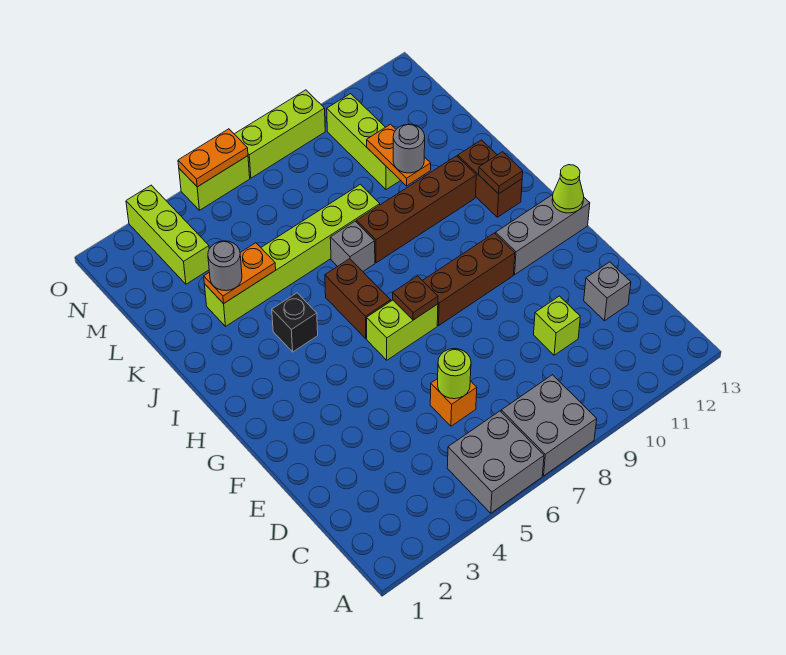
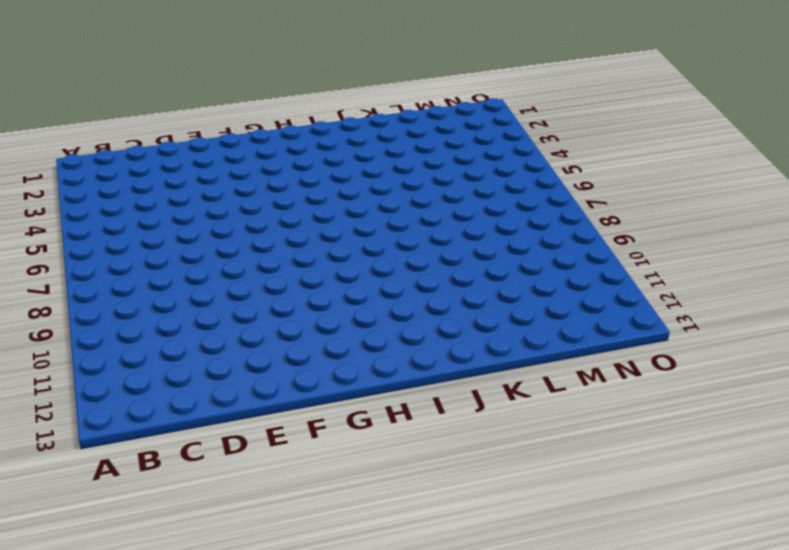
none -> grey 2x2 brick [447,411,544,513]
none -> grey 2x2 brick [501,375,597,476]
none -> orange 1x1 brick [430,379,477,426]

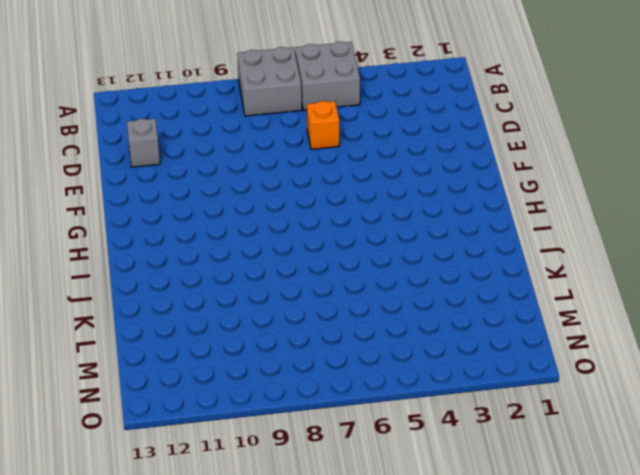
none -> lime 1x1 brick [534,296,580,355]
none -> lime 1x2 brick [367,300,438,360]
none -> brown 1x3 brick [422,233,515,325]

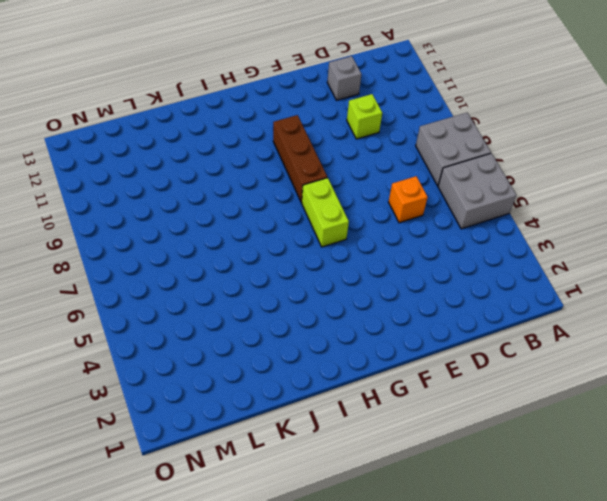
none -> grey 1x3 brick [496,195,590,275]
none -> brown 1x2 brick [325,259,391,339]
none -> black 1x1 brick [272,293,318,352]

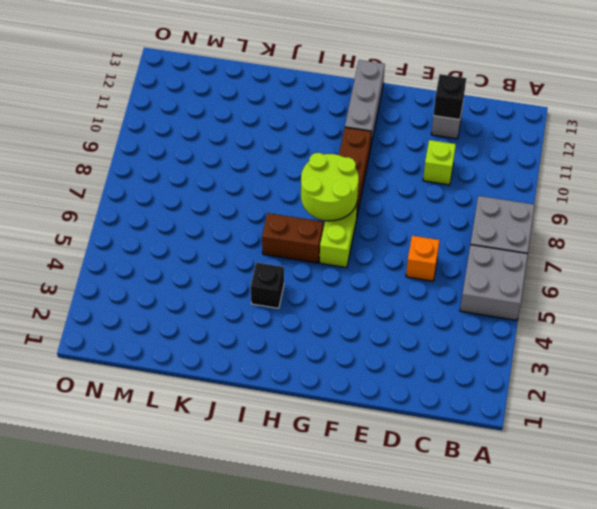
black 1x1 brick [433,74,466,120] -> none
lime 2x2 round brick [301,153,359,221] -> brown 1x1 plate [393,276,438,320]
none -> brown 1x2 brick [458,140,522,217]
none -> grey 1x1 brick [330,221,375,271]
none -> brown 1x4 brick [356,156,476,263]

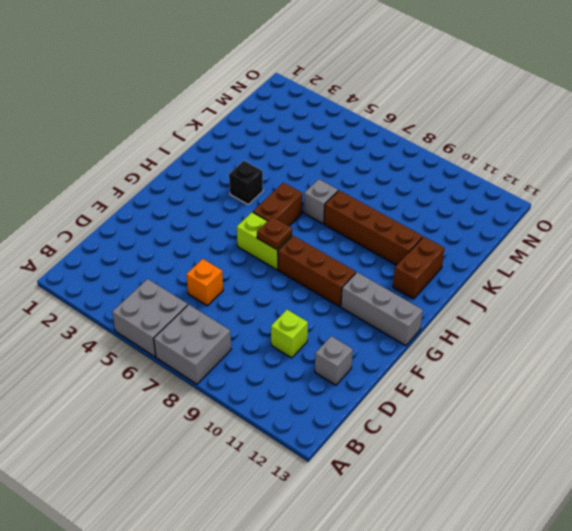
none -> lime 1x6 brick [204,184,380,326]
none -> lime 1x3 brick [327,94,401,190]
none -> lime 1x3 brick [126,185,209,284]

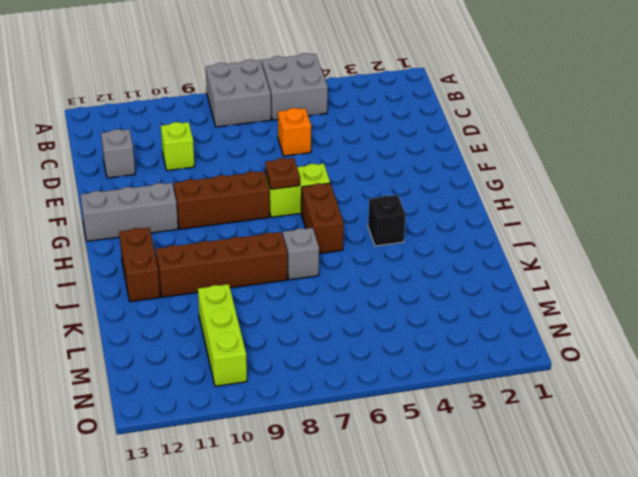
none -> lime 1x6 brick [204,184,380,326]
none -> lime 1x3 brick [126,185,209,284]
none -> lime 1x2 brick [179,156,250,210]

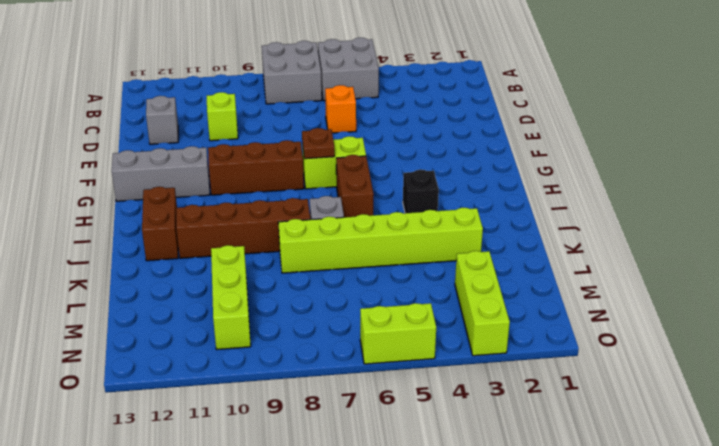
none -> lime 1x3 brick [235,90,325,178]
none -> lime 1x1 round brick [438,349,471,399]
none -> lime 1x1 cone [552,165,584,213]

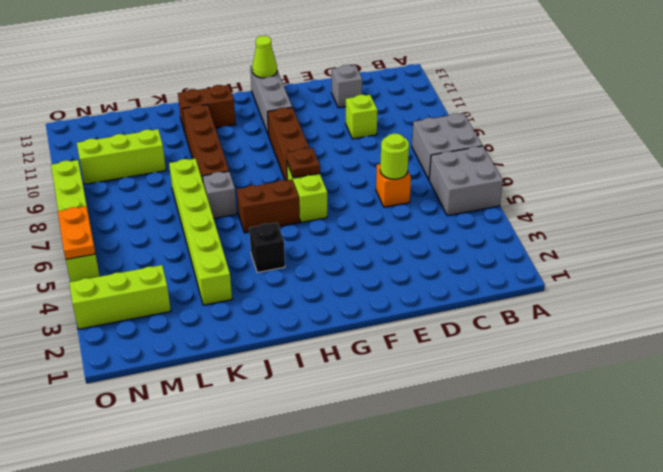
none -> brown 1x1 plate [479,152,523,194]
none -> orange 1x2 plate [204,243,276,304]
none -> orange 1x2 plate [367,124,431,186]

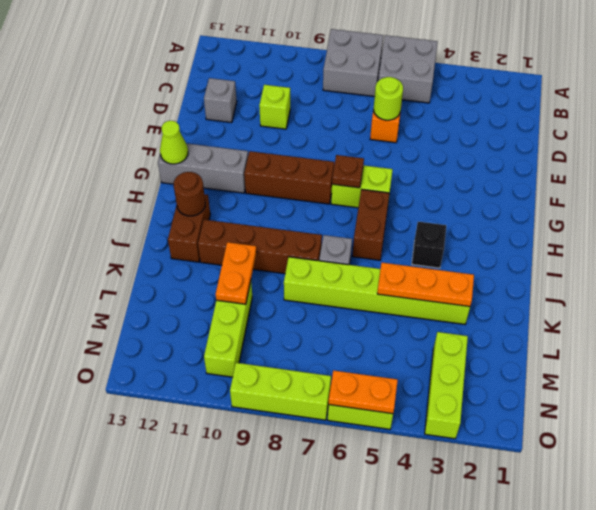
brown 1x1 round brick [174,172,205,216] -> brown 1x1 plate [479,152,523,194]
orange 1x3 plate [377,263,474,306] -> orange 1x2 plate [204,243,276,304]
none -> grey 1x1 round brick [208,241,242,291]
none -> grey 1x1 round brick [393,124,425,173]

